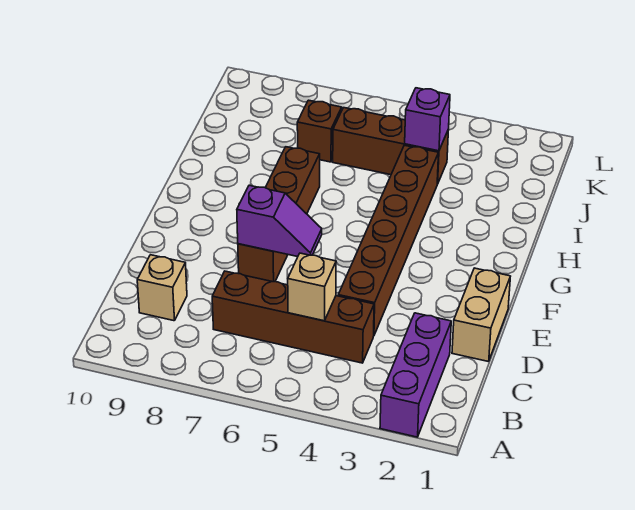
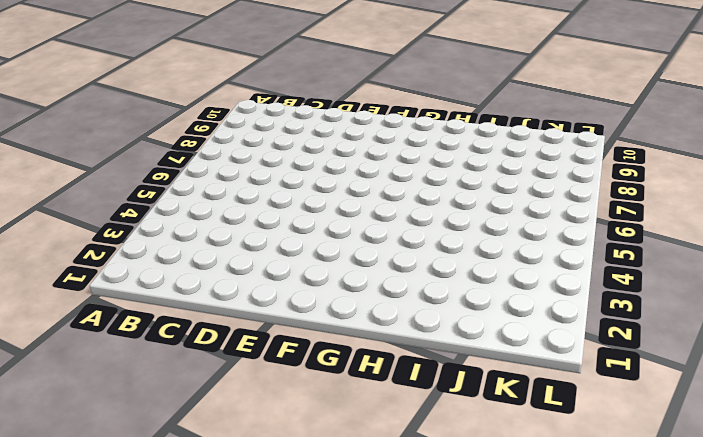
none -> purple 1x3 brick [380,313,451,437]
none -> brown 1x4 brick [212,271,374,363]

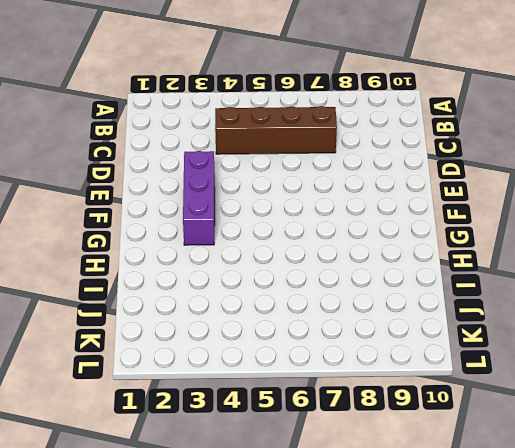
purple 1x3 brick [183,151,215,245] -> purple 1x3 brick moved to [380,313,451,437]
none -> tan 1x1 brick [137,255,187,321]
none -> tan 1x2 brick [452,268,510,362]

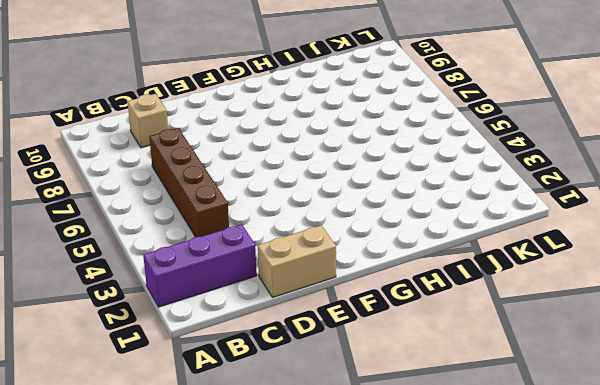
none -> brown 1x6 brick [338,145,439,335]
none -> brown 1x4 brick [238,147,320,282]

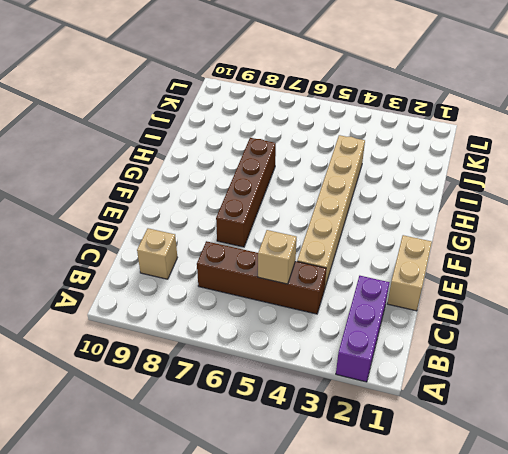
tan 1x6 brick [297,135,365,290] -> brown 1x6 brick [338,145,439,335]
none -> brown 1x3 brick [333,108,449,184]
none -> brown 1x1 brick [297,100,342,162]

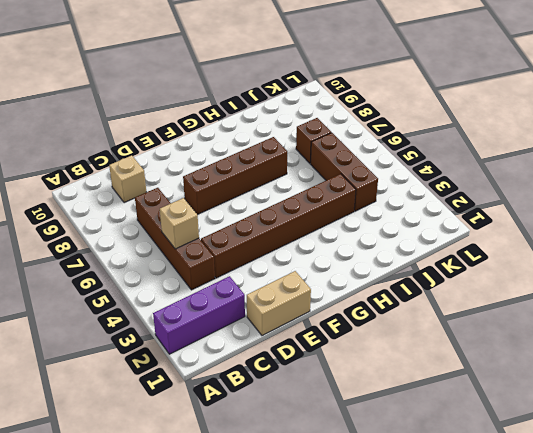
none -> purple 1x2 slope [237,185,322,257]
none -> purple 1x1 brick [405,88,450,151]

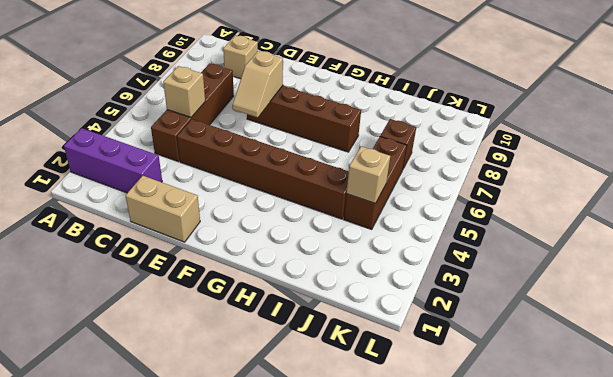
tan 1x2 slope [233,51,283,117] -> purple 1x2 slope [237,185,322,257]
tan 1x1 brick [347,146,390,204] -> purple 1x1 brick [405,88,450,151]

